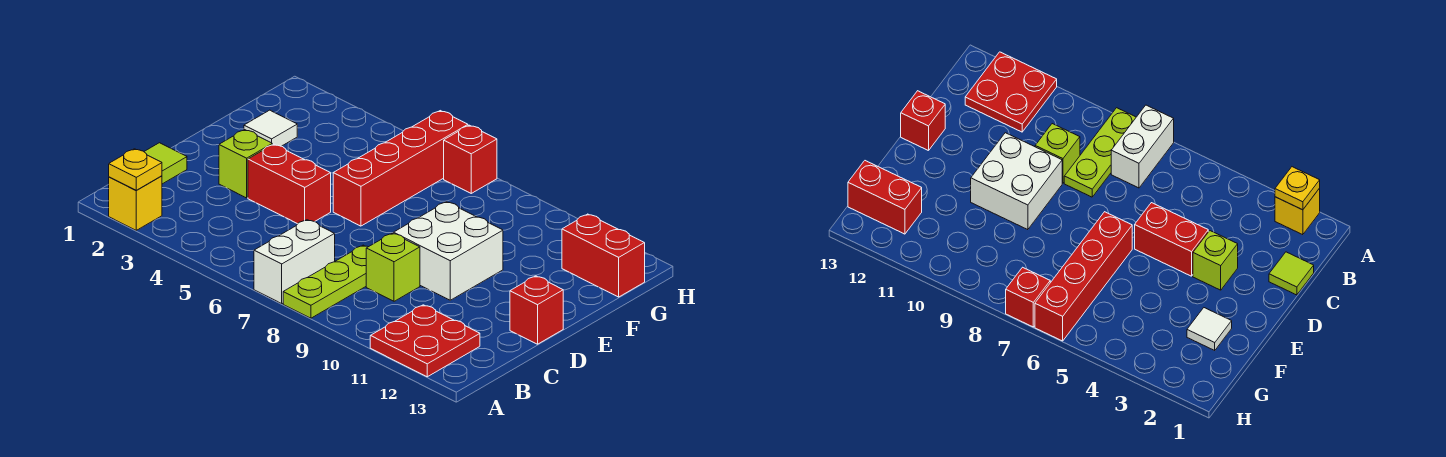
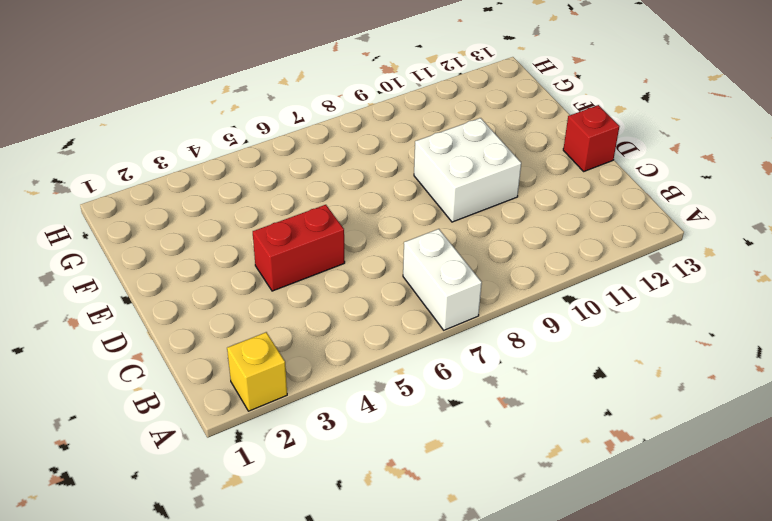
none -> lime 1x3 plate [283,245,368,318]
none -> red 2x2 plate [370,305,480,377]
none -> lime 1x1 tile [144,143,187,184]

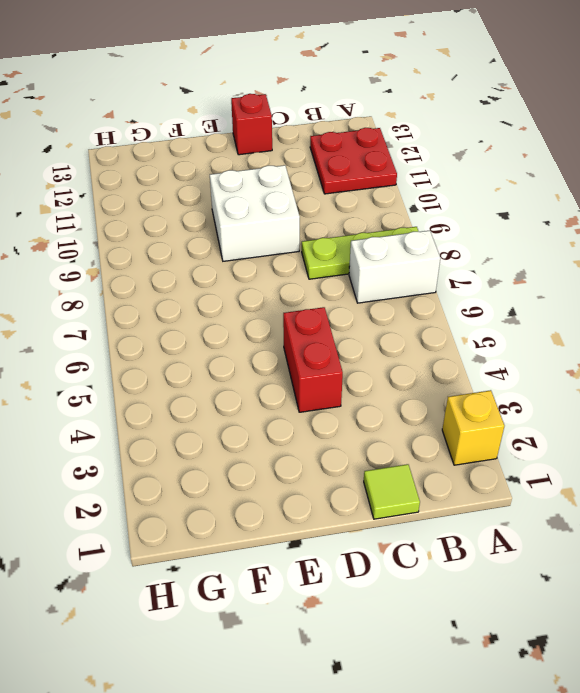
none -> lime 1x1 brick [366,233,420,301]
none -> lime 1x1 brick [219,130,272,198]
none -> red 1x4 brick [333,111,468,226]

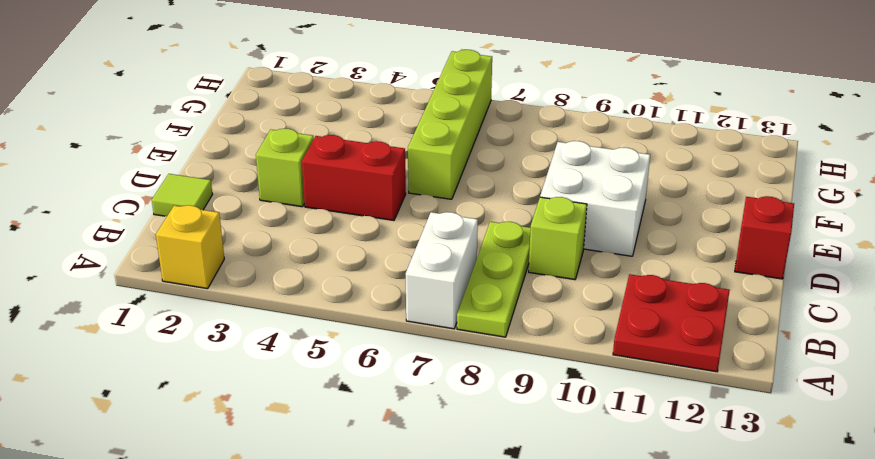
lime 1x4 brick [408,50,492,199] -> red 1x4 brick [333,111,468,226]
none -> white 1x1 tile [244,110,297,146]
none -> red 1x2 brick [562,214,645,297]
none -> red 1x1 brick [444,125,497,193]

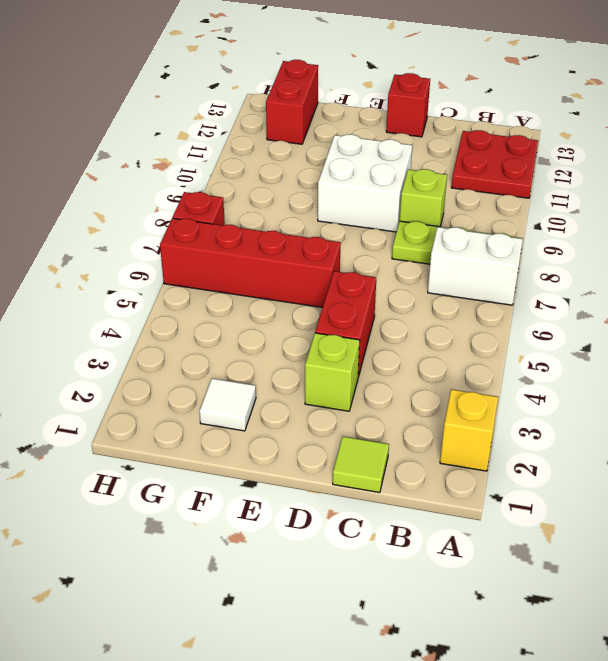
none -> yellow 1x1 plate [109,149,162,190]

